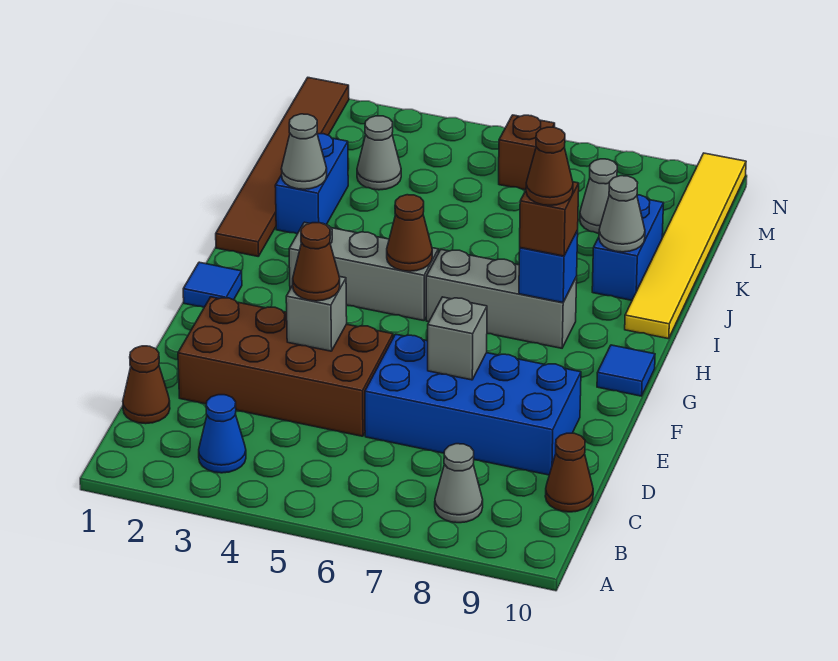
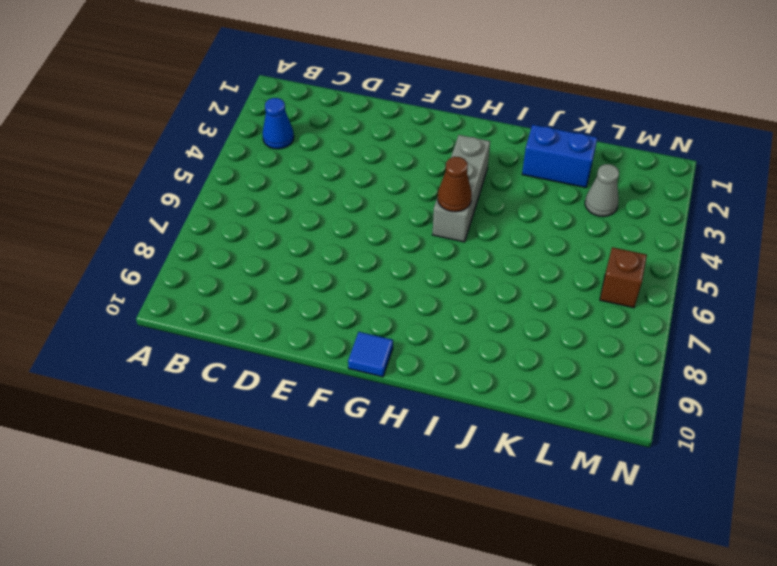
none -> grey 1x1 cone [435,444,483,523]
none -> brown 1x1 cone [123,346,170,424]
none -> brown 1x1 cone [545,433,593,512]

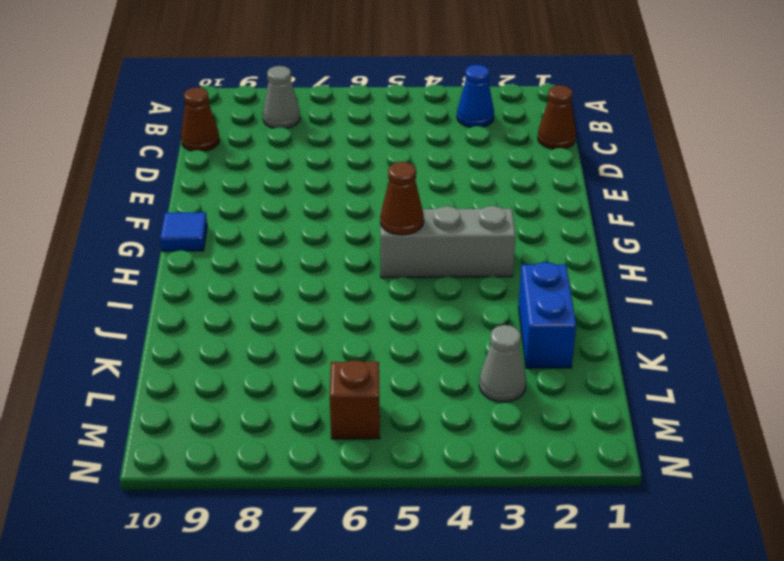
none -> brown 2x4 brick [178,297,393,436]
none -> blue 2x4 brick [365,334,581,475]
none -> blue 1x1 tile [183,262,242,307]

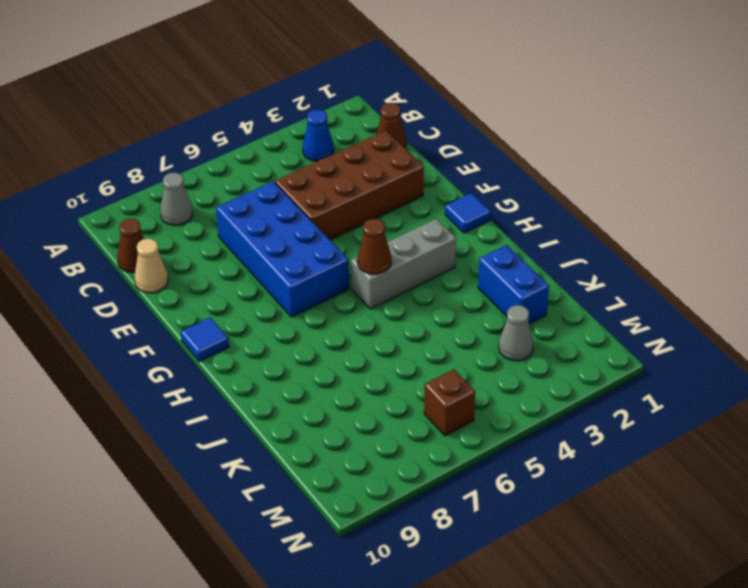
blue 2x4 brick [216,181,349,317] -> blue 2x4 brick turned to [365,334,581,475]
tan 1x1 cone [134,239,168,293] -> none
none -> grey 1x3 brick [426,250,577,348]
none -> brown 1x6 tile [216,78,349,257]
none -> yellow 1x6 tile [625,153,746,339]

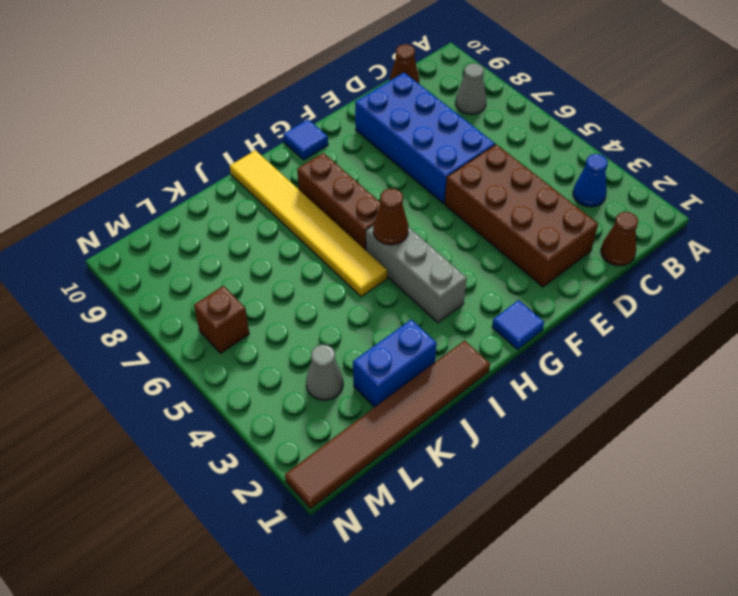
brown 1x3 brick [297,153,380,250] -> grey 1x3 brick [426,250,577,348]
yellow 1x6 tile [230,150,387,297] -> yellow 1x6 tile turned to [625,153,746,339]
none -> blue 1x2 brick [592,195,664,300]
none -> grey 1x1 cone [580,159,617,233]
none -> grey 1x1 brick [286,277,347,351]

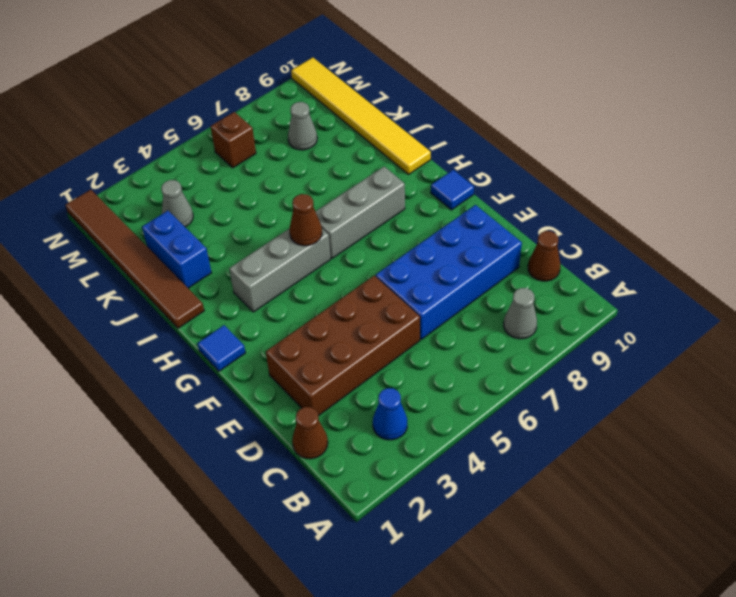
none -> blue 1x2 brick [592,195,664,300]
none -> grey 1x1 brick [286,277,347,351]
none -> grey 1x1 brick [428,297,487,380]

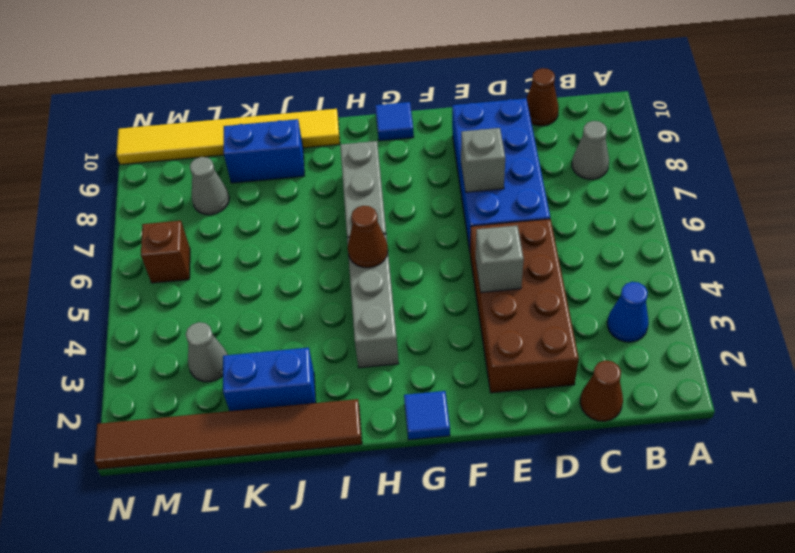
none -> blue 1x1 brick [519,231,578,303]
none -> grey 1x1 cone [282,114,327,189]
none -> grey 1x1 cone [599,176,645,252]

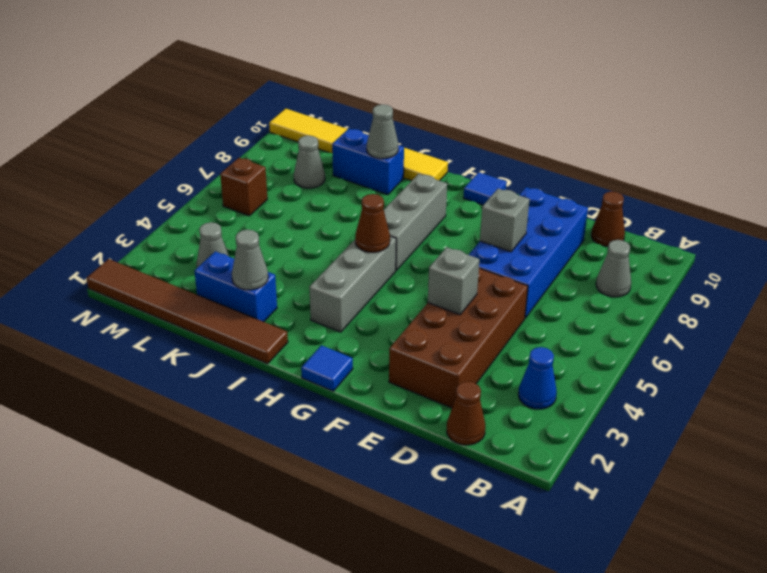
none -> blue 1x1 brick [519,231,578,303]
none -> brown 1x1 cone [293,223,340,301]
none -> brown 1x1 brick [520,182,579,256]

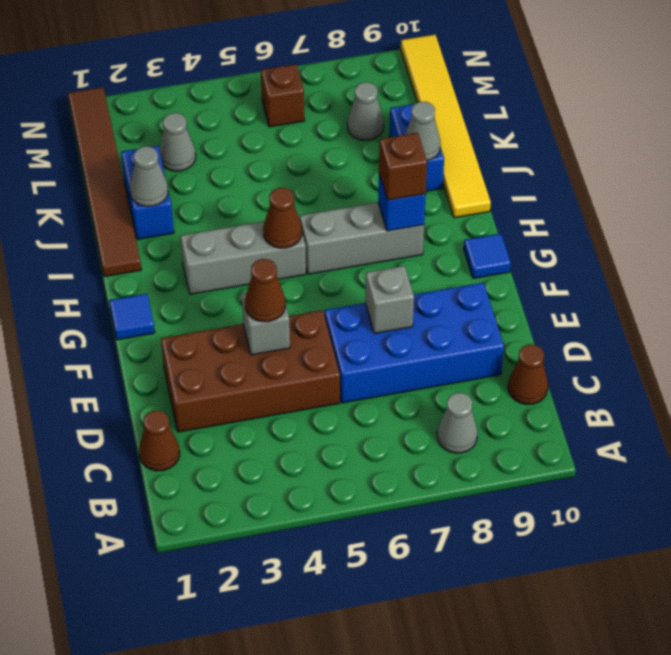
none -> blue 1x1 cone [199,395,246,473]
none -> brown 1x1 cone [526,127,573,205]

